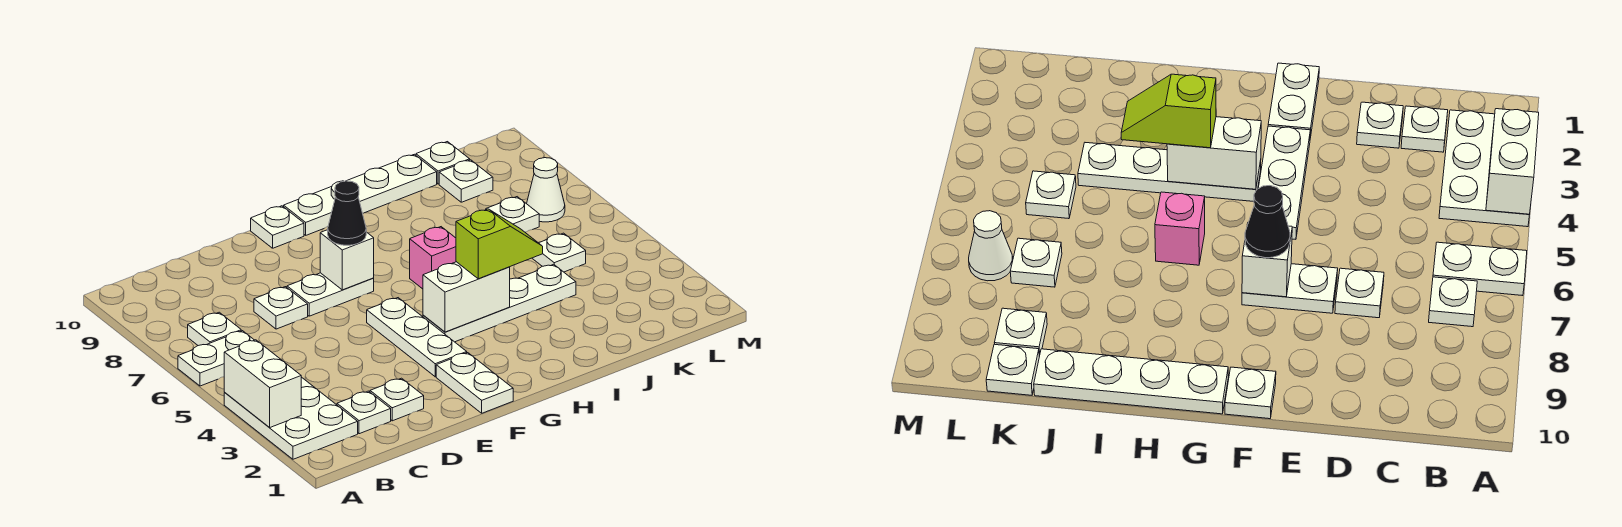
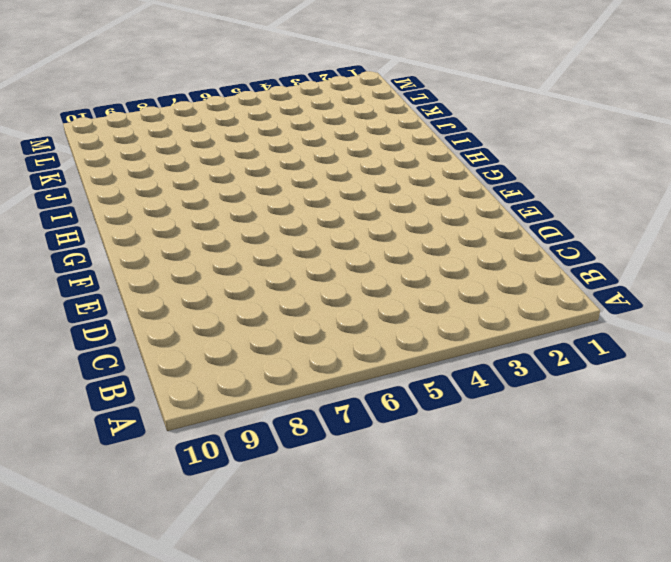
none -> white 2x3 plate [224,377,358,459]
none -> white 1x2 plate [178,331,254,386]
none -> white 1x1 plate [188,312,241,346]

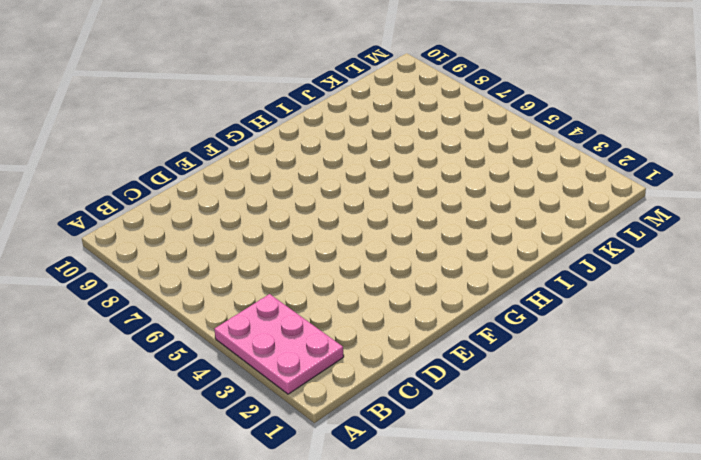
pink 2x3 plate [214,294,344,394] -> white 2x3 plate [224,377,358,459]
none -> white 1x2 plate [178,331,254,386]
none -> white 1x1 plate [188,312,241,346]
none -> white 1x1 plate [337,391,391,434]

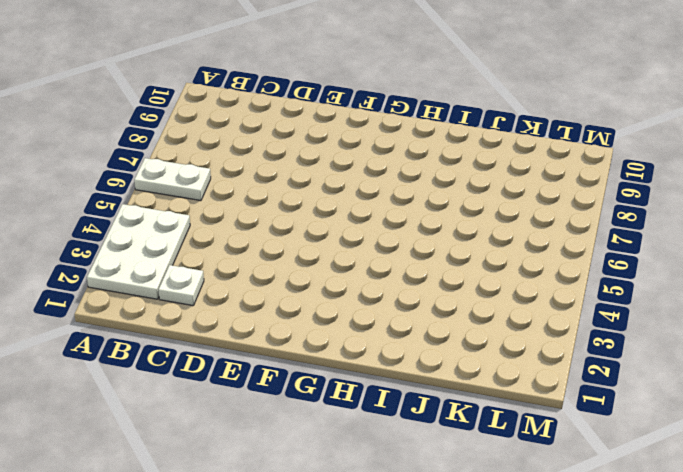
none -> white 1x1 plate [188,312,241,346]
none -> white 1x1 plate [370,378,424,421]
none -> white 1x1 plate [254,287,308,329]

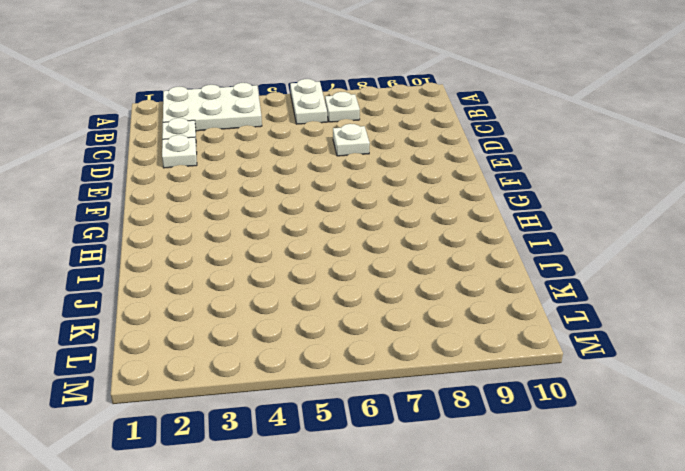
none -> white 1x2 plate [287,273,374,316]
none -> white 1x2 plate [436,353,513,413]
none -> white 1x3 plate [367,298,467,377]

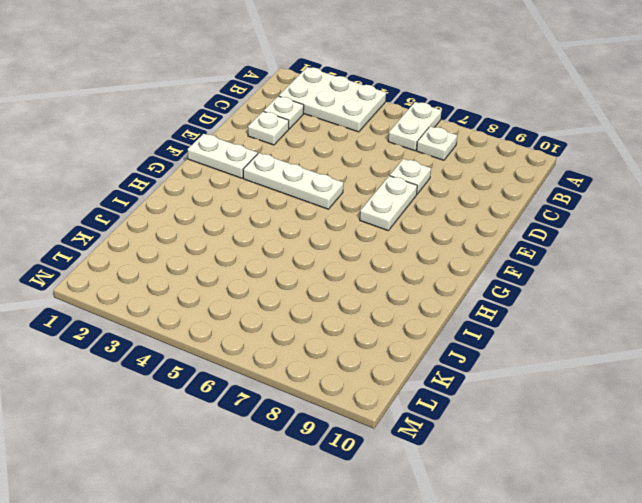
none -> white 1x1 plate [251,206,304,248]
none -> white 1x4 plate [423,264,576,342]
none -> white 1x4 plate [284,154,437,235]

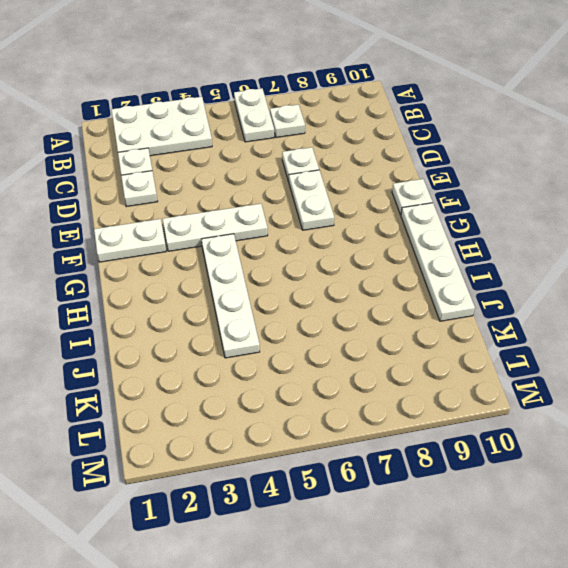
none -> pink 1x1 brick [410,227,456,289]
none -> white 1x1 plate [532,233,586,272]
none -> white 1x1 plate [486,197,539,232]

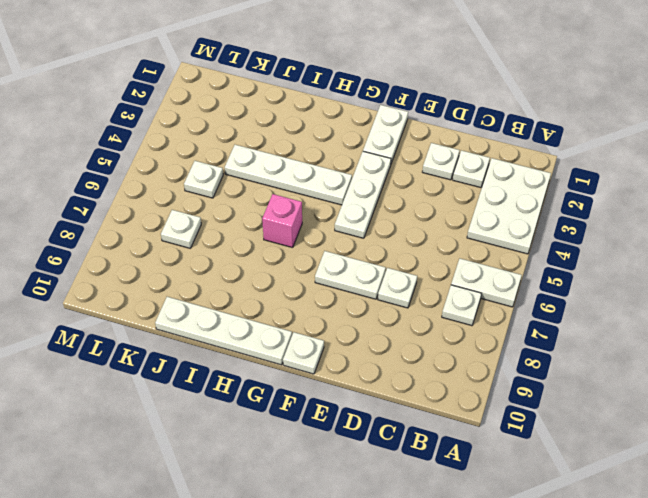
none -> white 1x1 plate [439,160,493,202]
none -> white 1x1 plate [416,142,470,184]
none -> white 1x1 cone [527,158,565,222]

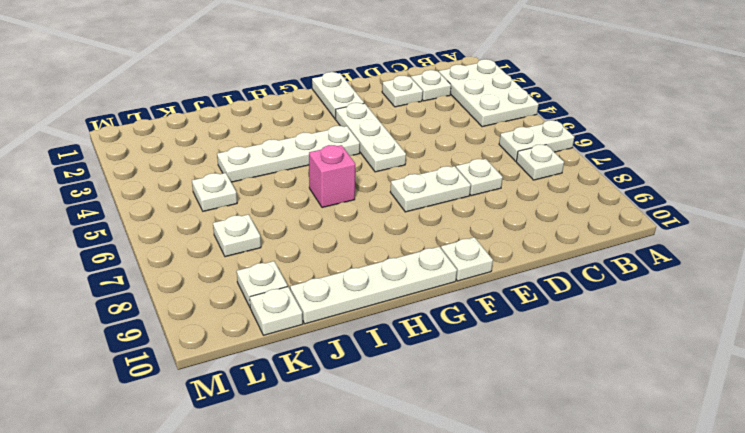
none -> white 1x1 cone [527,158,565,222]
none -> white 1x2 brick [224,340,301,428]
none -> white 1x1 brick [320,230,374,290]

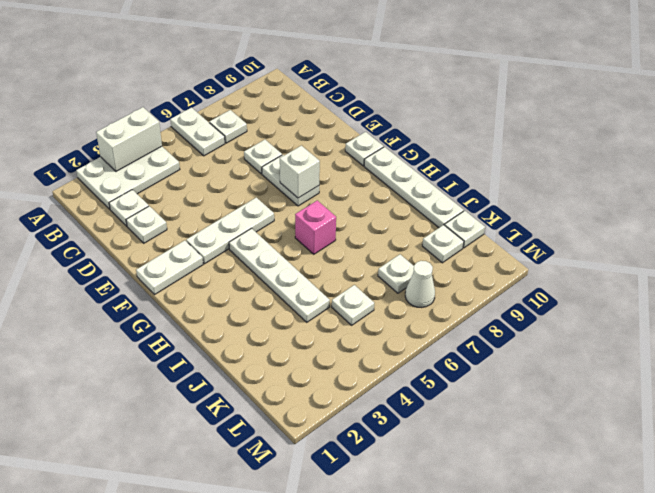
none -> white 1x2 brick [423,262,510,332]
none -> black 1x1 cone [328,181,366,245]
none -> lime 1x2 slope [456,209,543,279]

